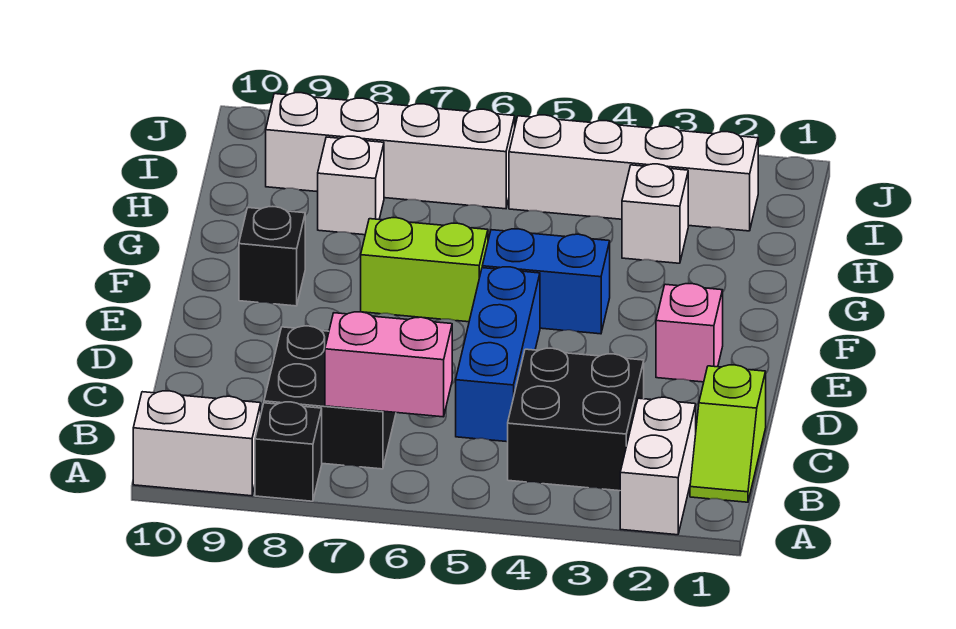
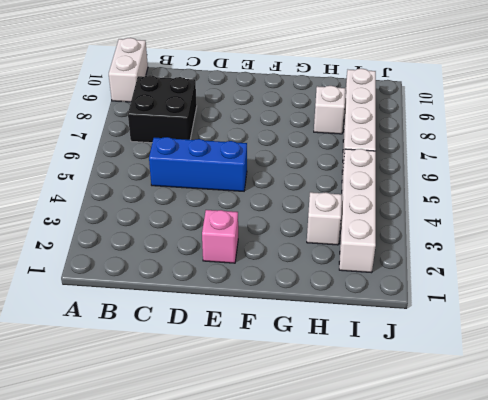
none -> white 1x2 brick [620,397,696,535]
none -> black 1x1 brick [255,402,322,501]
none -> lime 1x2 slope [690,365,766,502]

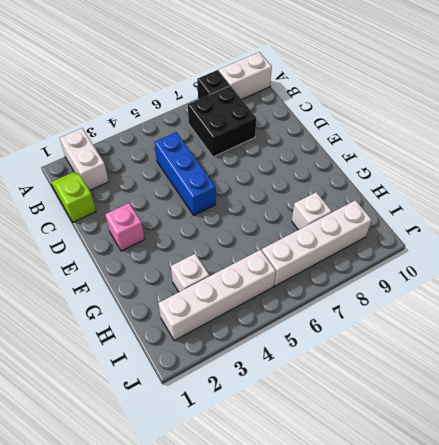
none -> black 2x2 brick [508,348,644,491]
none -> blue 1x2 brick [482,229,610,334]
none -> lime 1x2 brick [361,218,488,322]

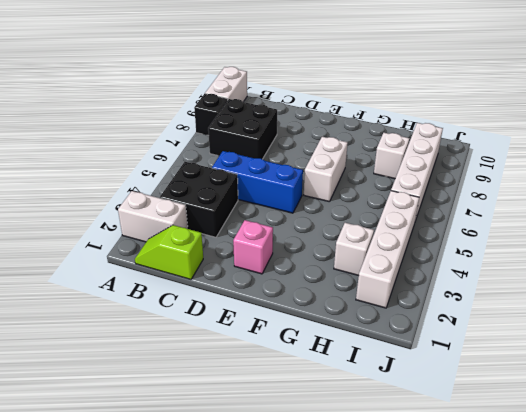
white 1x2 brick [304,137,348,202] -> lime 1x2 brick [361,218,488,322]
none -> blue 1x2 brick [482,229,610,334]
none -> black 1x1 brick [239,207,305,306]
none -> pink 1x2 brick [325,312,452,417]

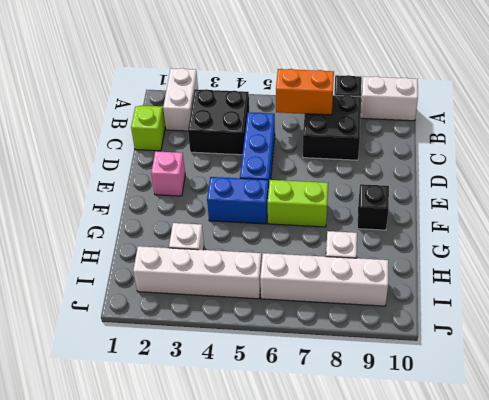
orange 1x2 brick [276,69,334,115] -> pink 1x2 brick [325,312,452,417]

